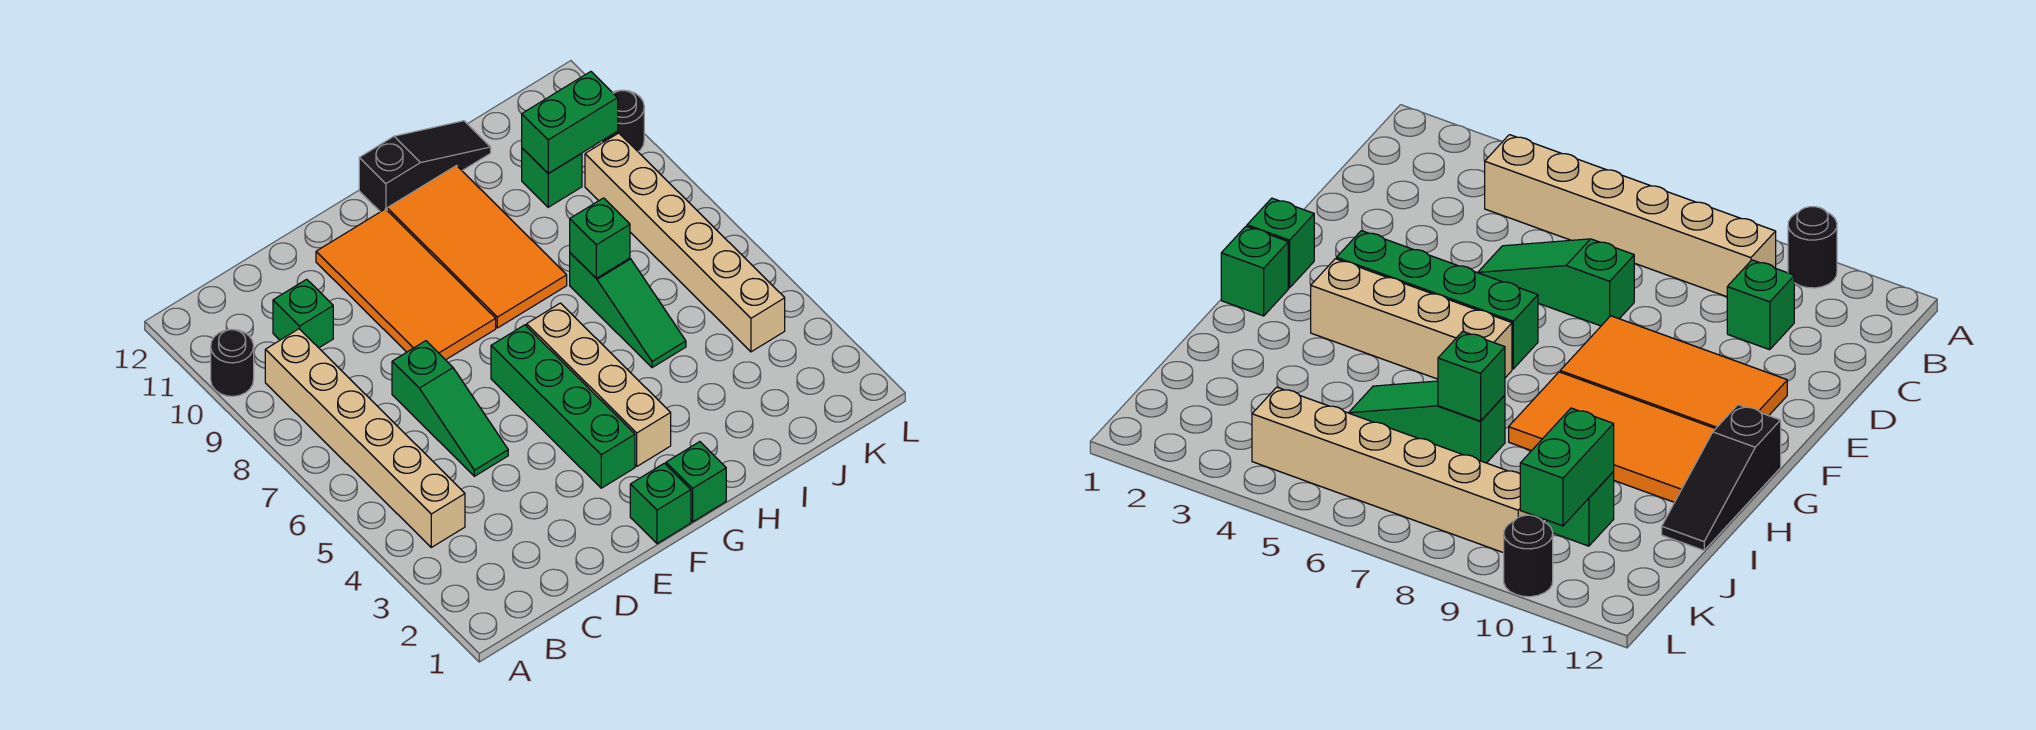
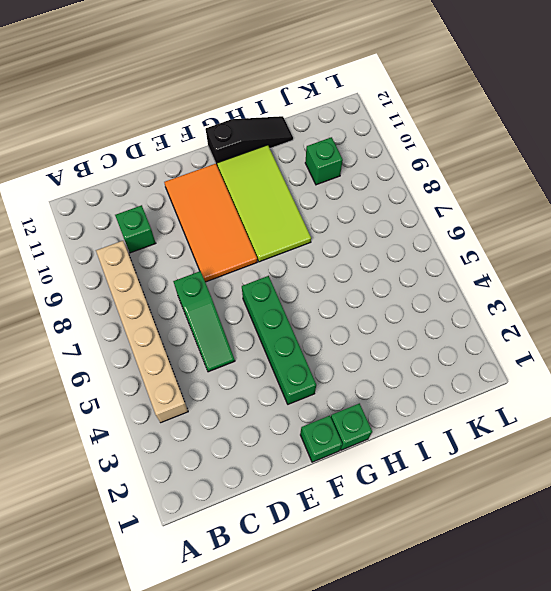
lime 2x4 tile [217,145,311,262] -> orange 2x4 tile [387,166,567,328]
none -> black 1x1 round brick [211,329,254,396]
none -> tan 1x4 brick [527,303,671,466]
none -> green 1x3 slope [570,253,686,368]

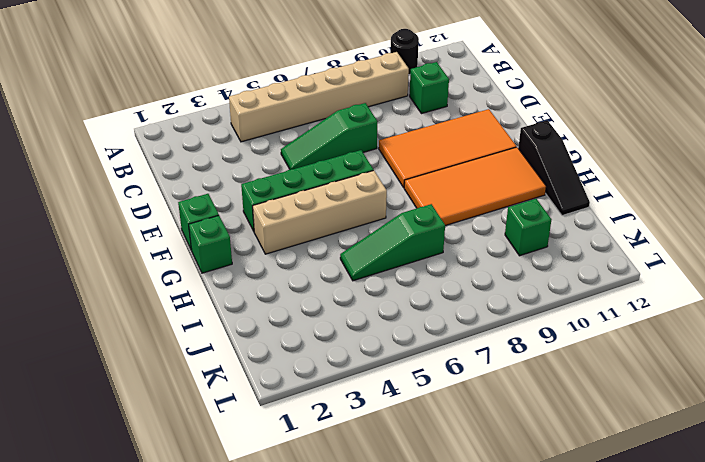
none -> tan 1x6 brick [585,133,785,352]
none -> black 1x1 round brick [601,90,644,152]
none -> green 1x1 brick [570,198,630,278]

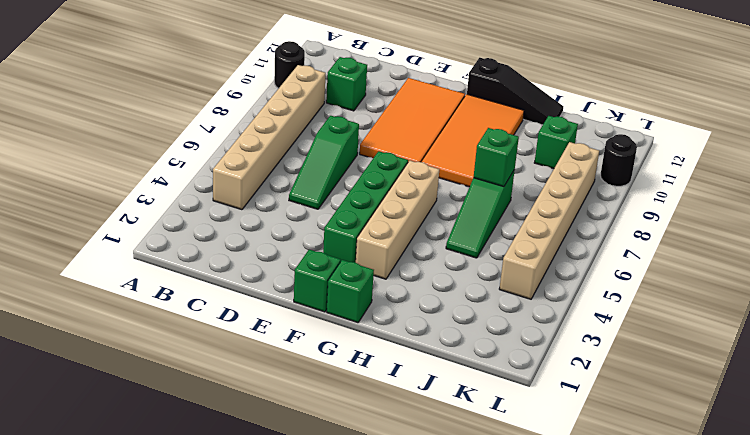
none -> green 1x2 brick [522,72,618,173]

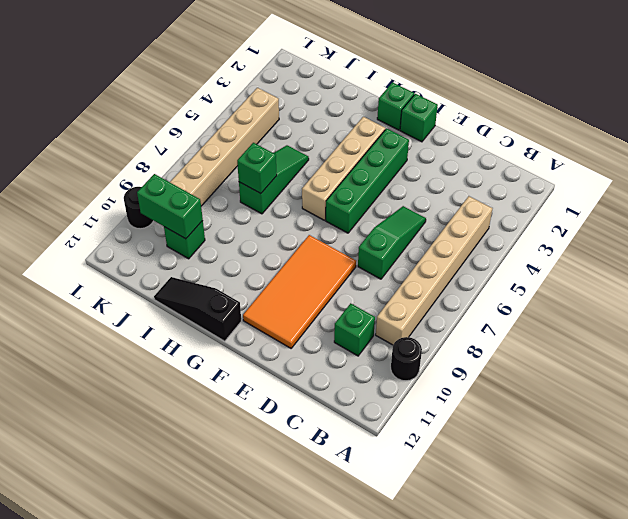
none -> orange 2x4 tile [387,166,567,328]

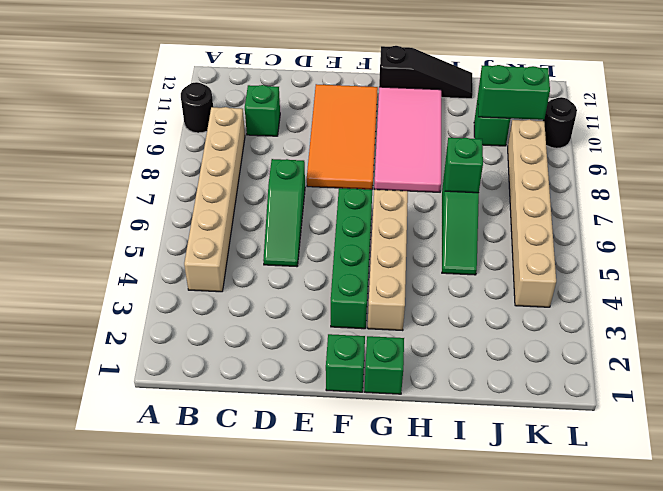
pink 2x4 tile [374,87,441,192] -> orange 2x4 tile [387,166,567,328]

